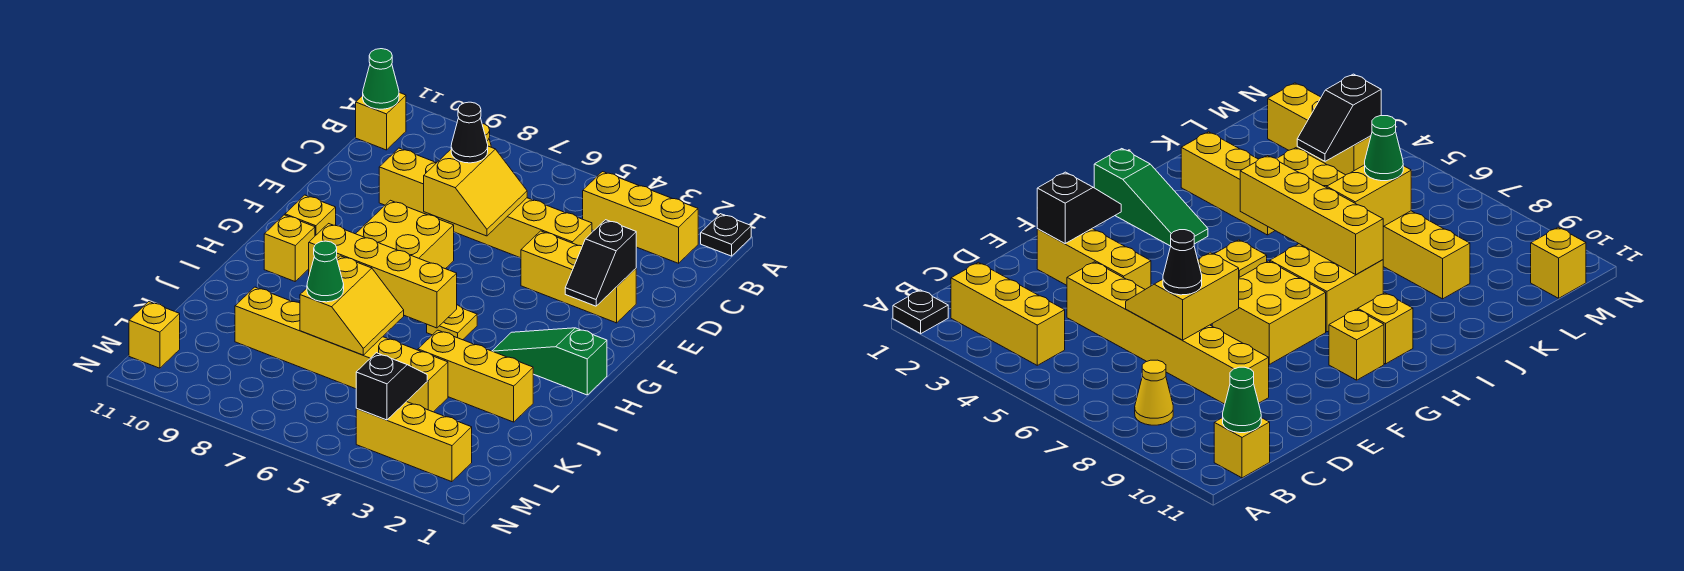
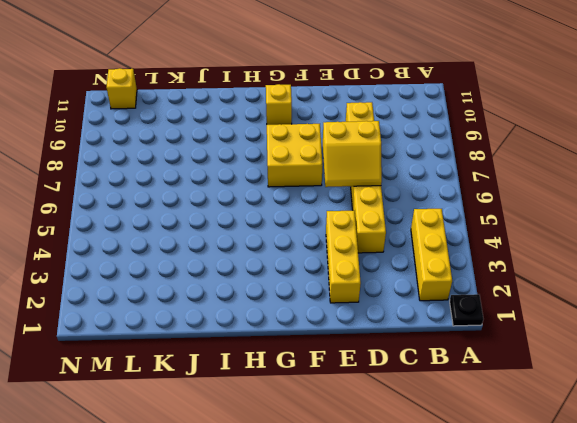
none -> yellow 1x1 cone [1135,360,1173,425]
none -> yellow 1x1 brick [356,93,406,150]
none -> green 1x3 slope [493,328,607,395]

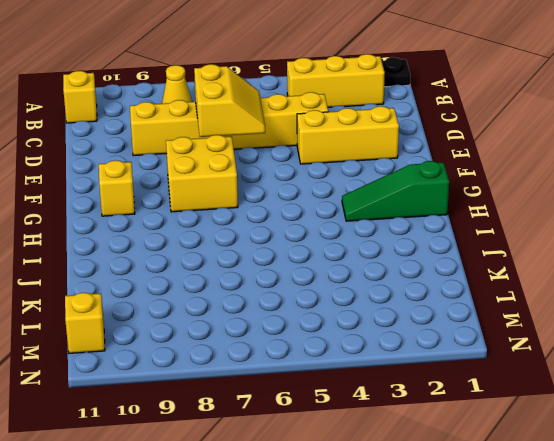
none -> yellow 1x1 plate [427,305,477,340]
none -> yellow 2x2 brick [1270,244,1383,332]
none -> yellow 1x1 brick [264,215,315,281]

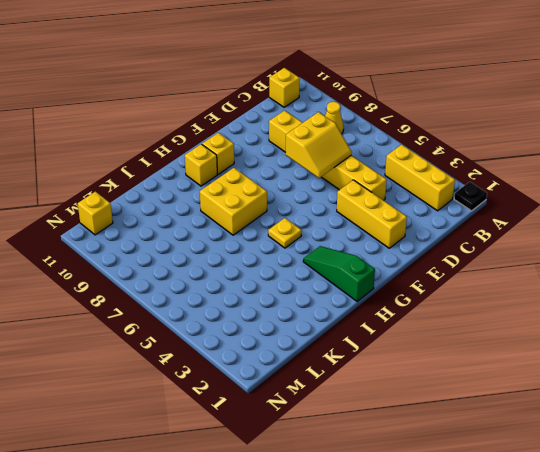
none -> yellow 2x2 brick [356,200,454,269]
none -> yellow 1x3 brick [418,330,534,422]
none -> yellow 1x6 brick [235,287,448,412]

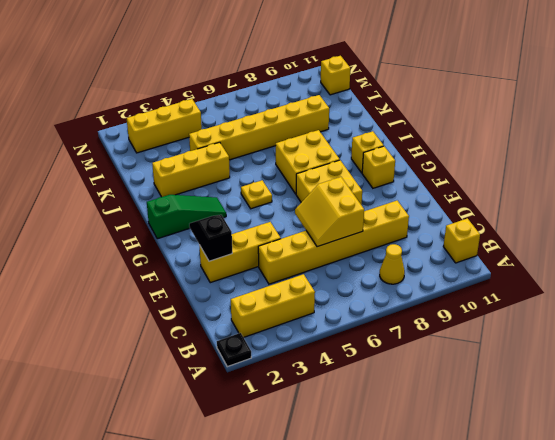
none -> green 1x1 cone [363,49,399,109]
none -> yellow 1x4 brick [309,224,457,328]
none -> yellow 2x2 slope [300,256,404,355]

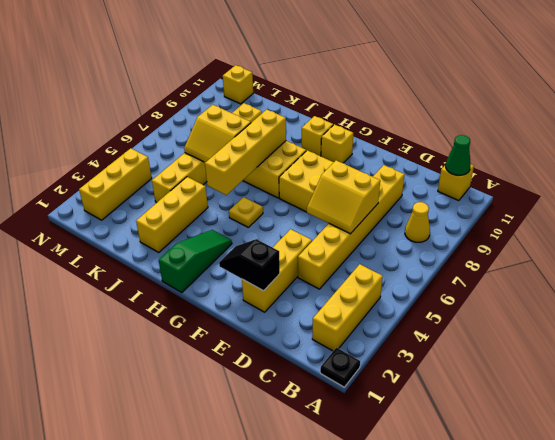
none -> black 1x2 slope [356,353,427,420]
none -> black 1x1 cone [451,102,488,163]
none -> green 1x1 cone [307,241,344,302]

